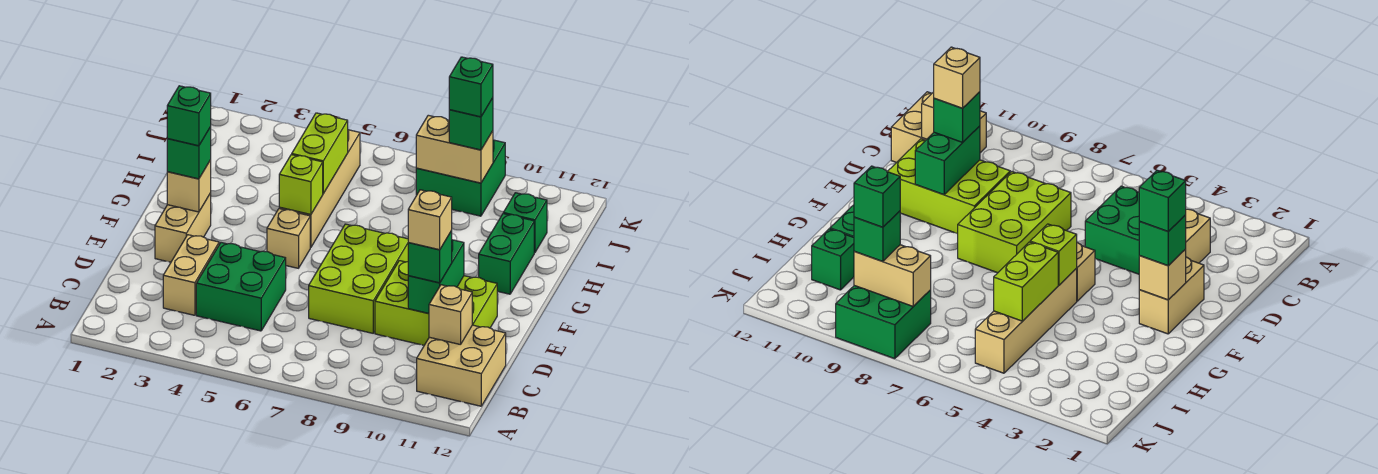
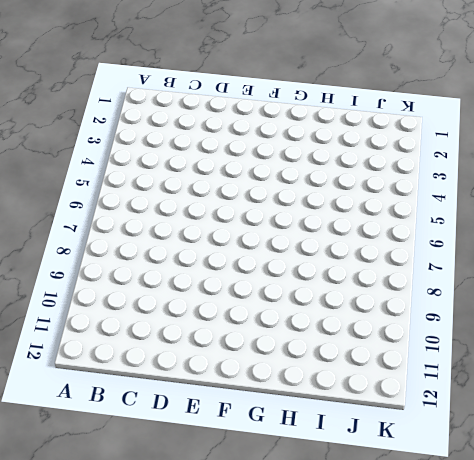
none -> tan 2x2 brick [417,325,506,406]
none -> tan 1x2 brick [163,235,219,315]
none -> green 2x2 brick [196,243,286,331]

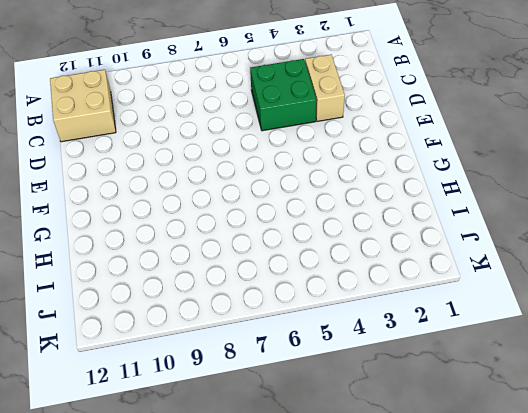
none -> lime 2x3 brick [309,224,408,333]
none -> lime 2x3 brick [375,261,497,345]
none -> tan 1x2 brick [155,193,211,262]

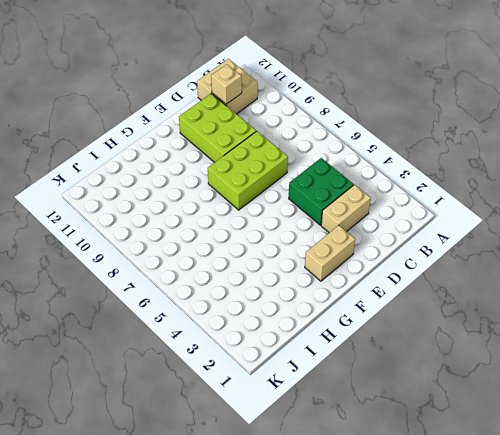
none -> tan 1x1 brick [267,209,310,268]
none -> tan 1x4 brick [279,130,360,248]
none -> green 1x2 brick [479,214,534,294]

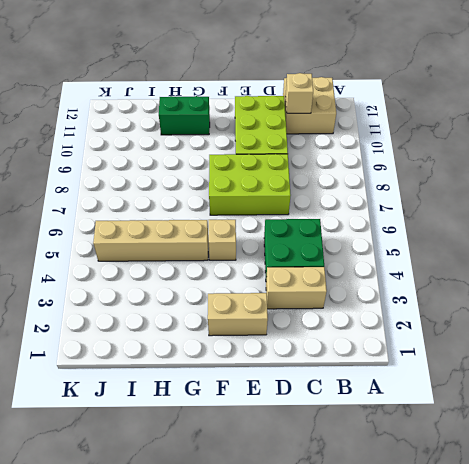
none -> green 1x1 brick [503,193,547,253]
none -> green 2x2 brick [416,140,505,216]
none -> green 1x2 brick [408,240,464,313]

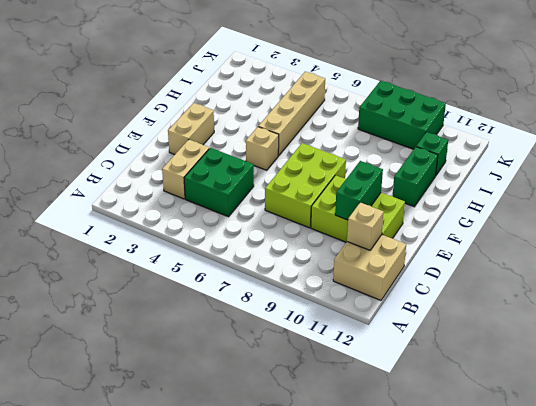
green 2x3 brick [358,81,446,149] -> green 2x2 brick [416,140,505,216]
none -> tan 1x1 brick [167,160,211,212]
none -> lime 1x1 brick [279,155,323,215]
none -> lime 1x2 brick [292,113,348,193]

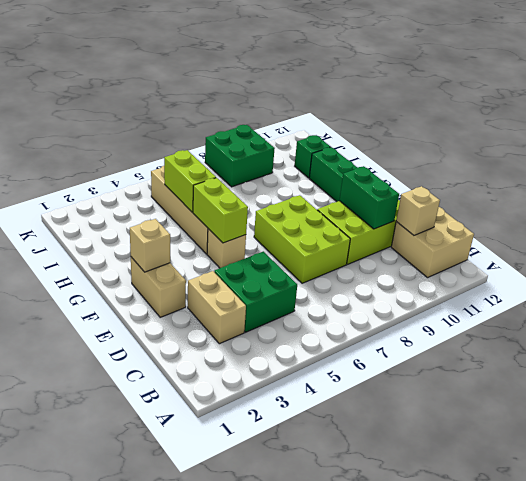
lime 1x2 brick [193,178,248,243] -> lime 1x1 brick [279,155,323,215]
none -> tan 1x2 brick [416,115,493,183]
none -> green 1x1 brick [408,231,452,283]
none -> green 1x1 brick [167,127,211,179]

